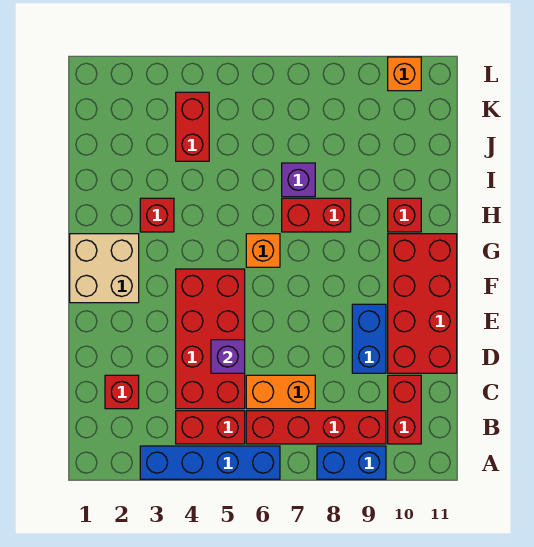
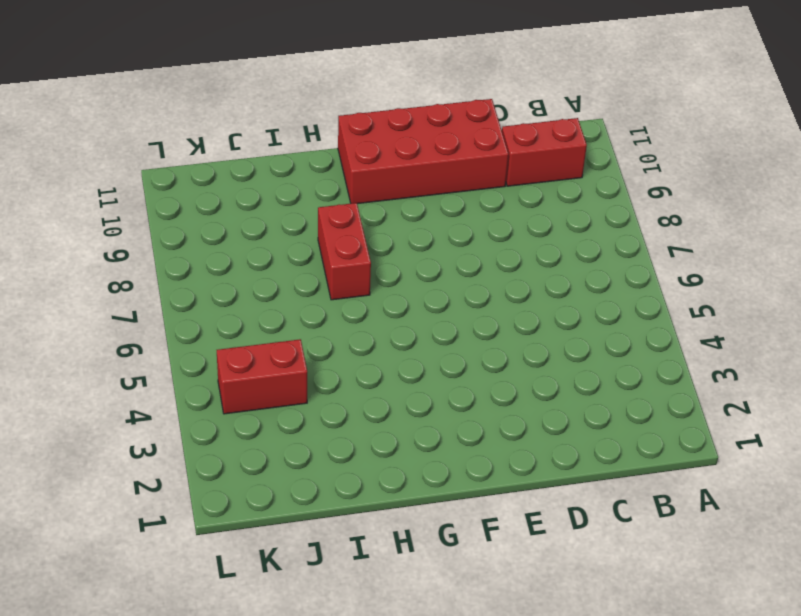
none -> blue 1x4 brick [140,446,280,479]
none -> blue 1x2 brick [317,446,386,479]
none -> red 1x2 brick [176,411,245,444]

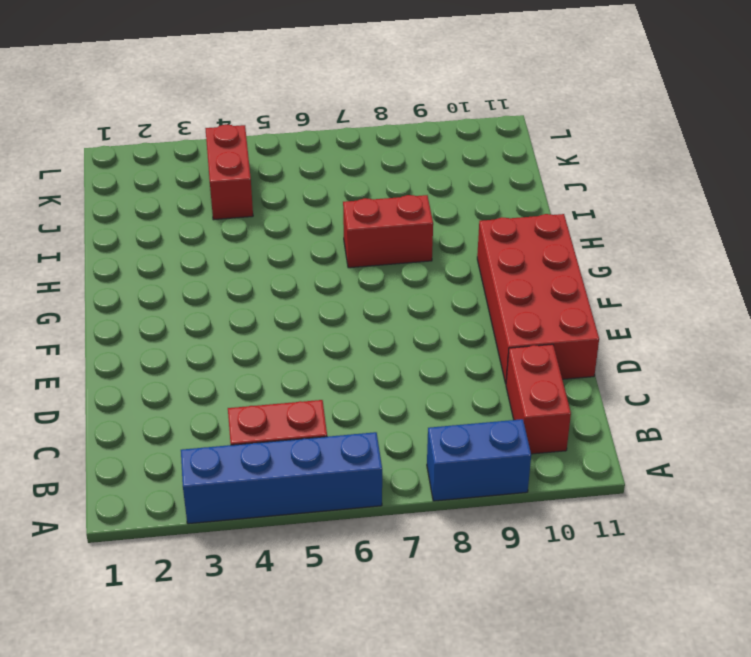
none -> red 1x4 brick [246,411,386,444]
none -> red 1x1 brick [105,375,139,409]
none -> red 2x4 brick [176,269,245,409]

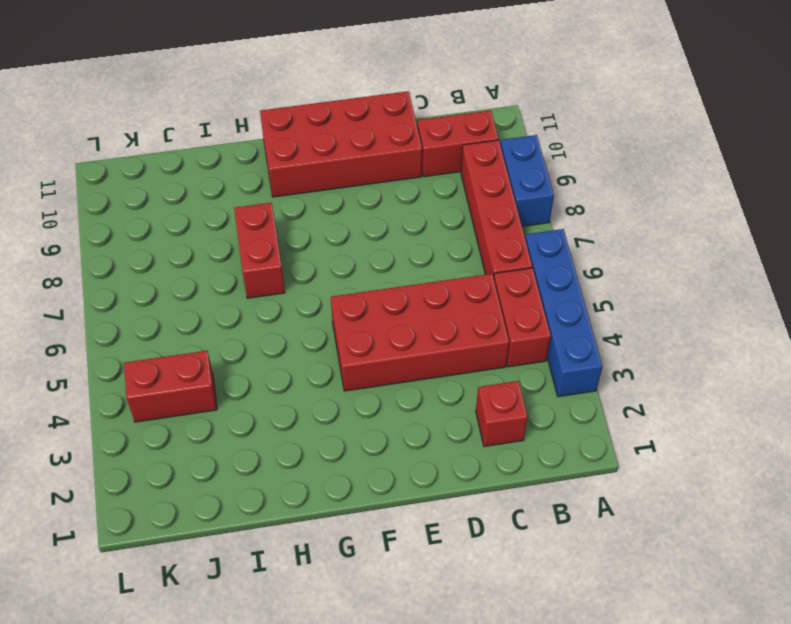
none -> orange 1x2 brick [246,375,315,409]
none -> blue 1x2 brick [352,304,386,373]
none -> tan 2x2 brick [70,234,139,303]

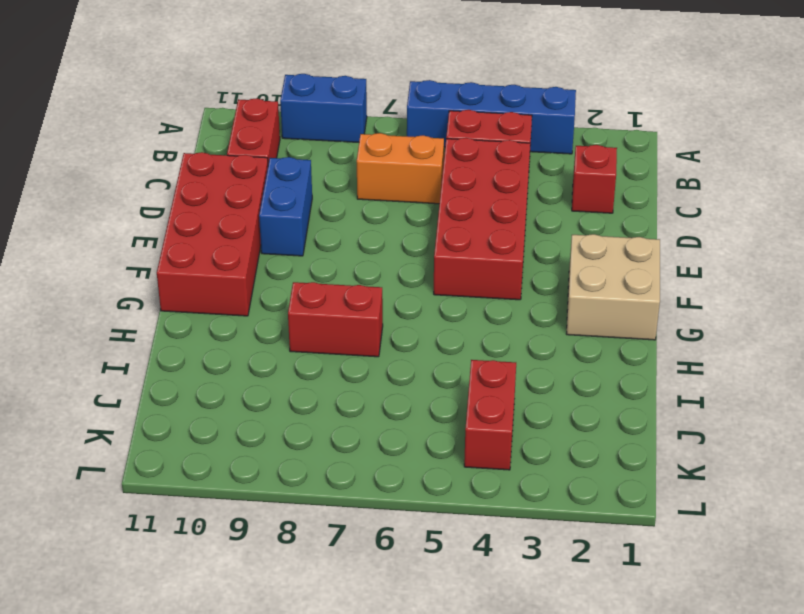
none -> red 1x4 brick [246,411,386,444]
none -> orange 1x1 brick [246,234,280,267]
none -> red 1x1 brick [140,198,174,232]

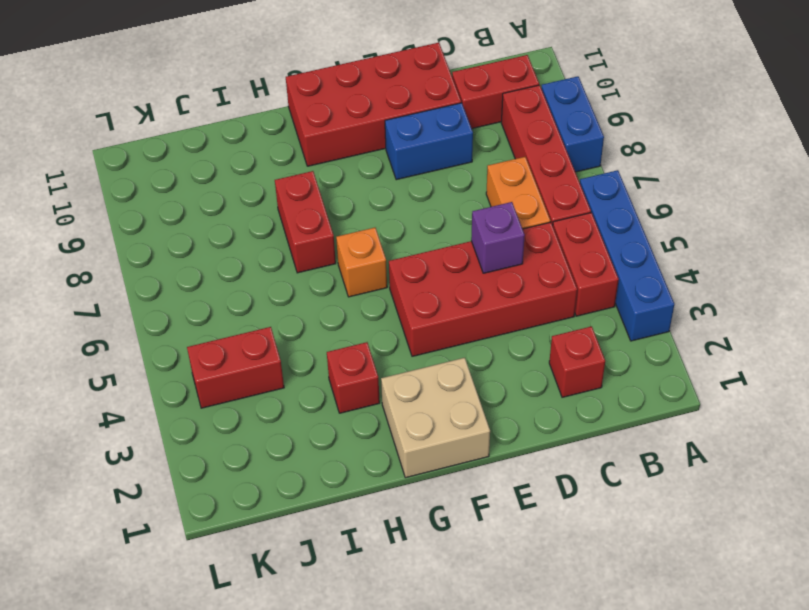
none -> red 1x1 brick [388,198,421,232]
none -> purple 1x1 brick [282,163,315,197]
none -> orange 1x1 brick [388,57,421,91]

